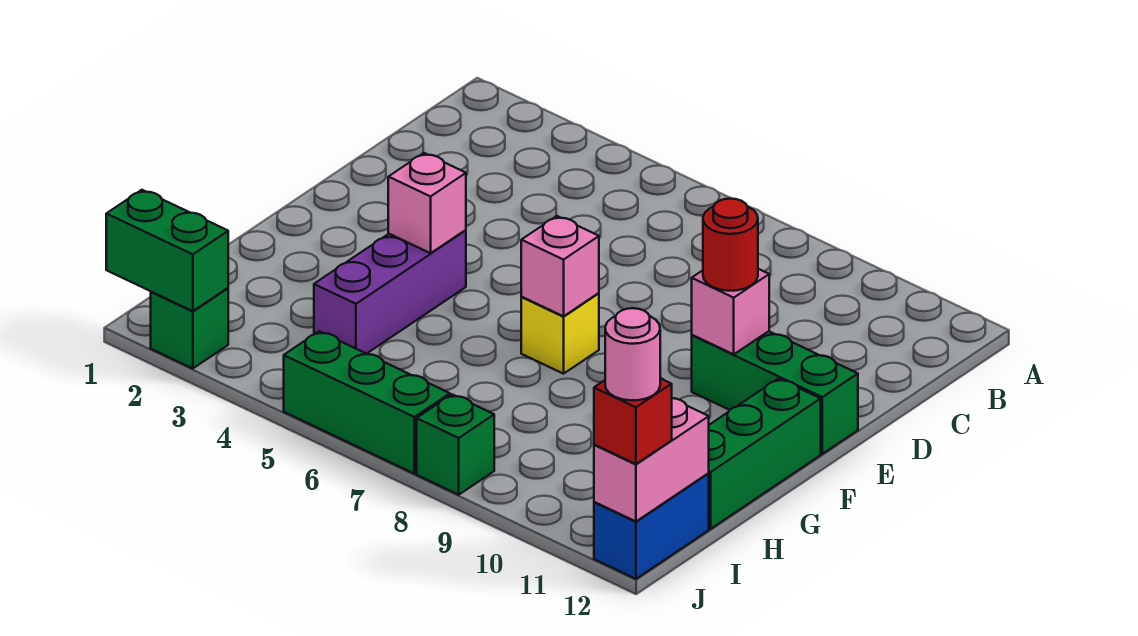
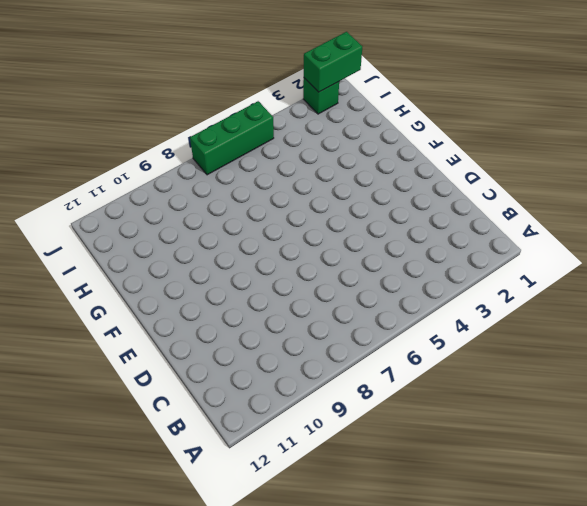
none -> green 1x3 brick [692,331,858,454]
none -> purple 1x3 brick [314,230,466,354]
none -> yellow 1x1 brick [521,293,599,374]

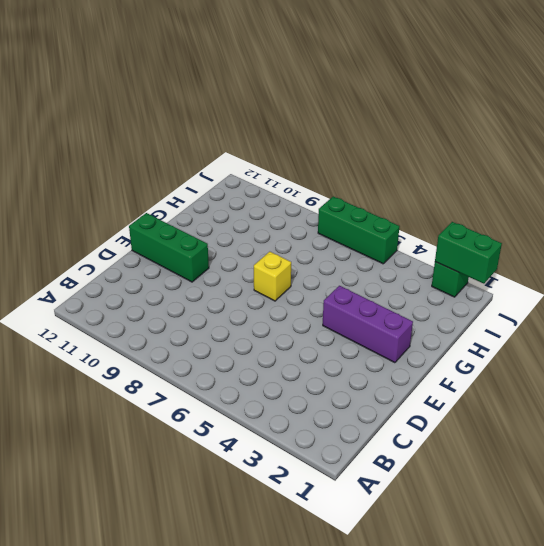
purple 1x3 brick [323,286,413,363] -> purple 1x3 brick turned to [314,230,466,354]
none -> green 1x3 brick [708,379,821,529]
none -> blue 1x2 brick [594,474,709,579]
none -> green 1x1 brick [417,394,494,495]

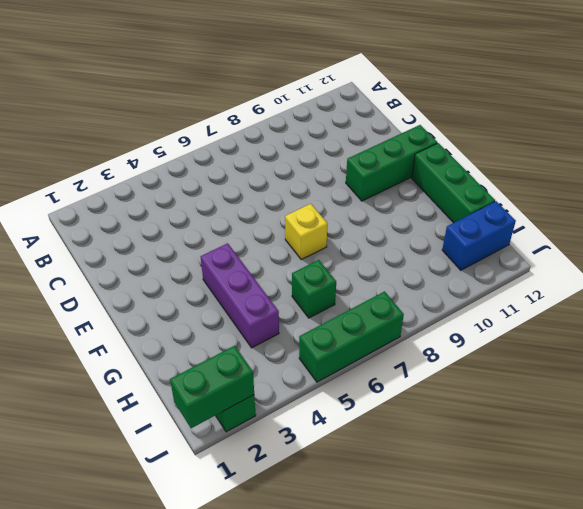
green 1x1 brick [292,260,336,318] -> green 1x1 brick moved to [417,394,494,495]
blue 1x2 brick [442,201,516,270] -> blue 1x2 brick turned to [594,474,709,579]
none -> pink 1x1 brick [692,269,769,354]
none -> pink 1x1 brick [388,153,466,253]
none -> pink 1x1 brick [521,216,599,316]

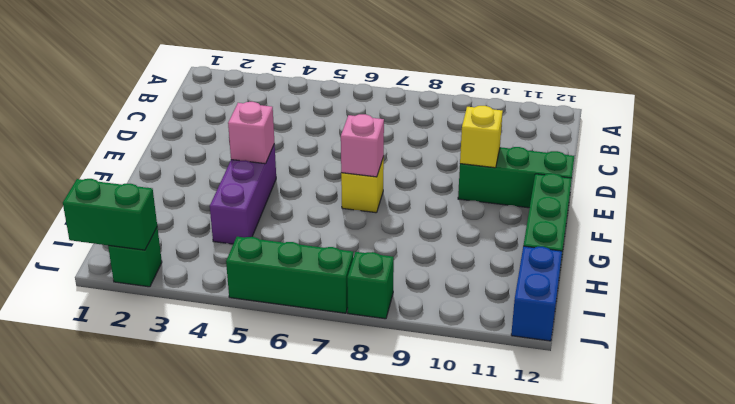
yellow 1x1 brick [460,106,503,168] -> pink 1x1 brick [692,269,769,354]
none -> pink 1x2 brick [594,398,709,521]
none -> red 1x1 round brick [703,199,758,291]
none -> red 1x1 brick [594,378,672,464]

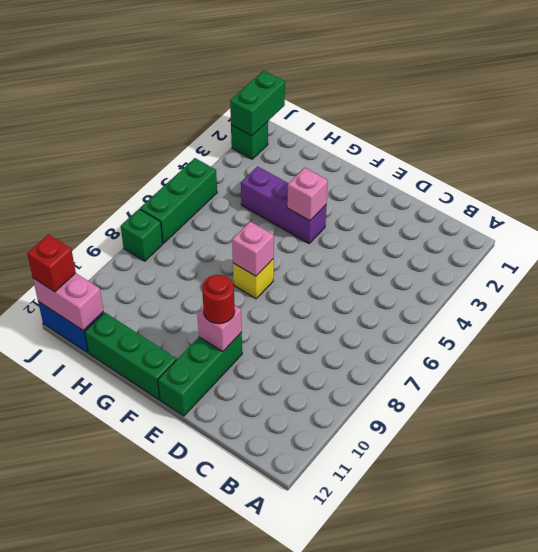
none -> pink 1x1 round brick [605,308,660,400]

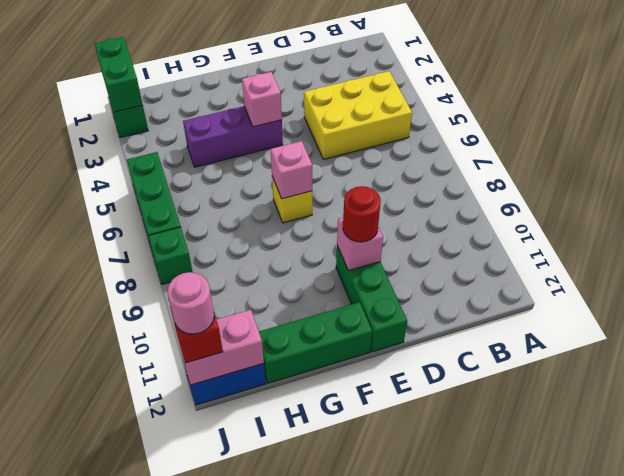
yellow 2x3 brick [304,71,412,159] -> none

